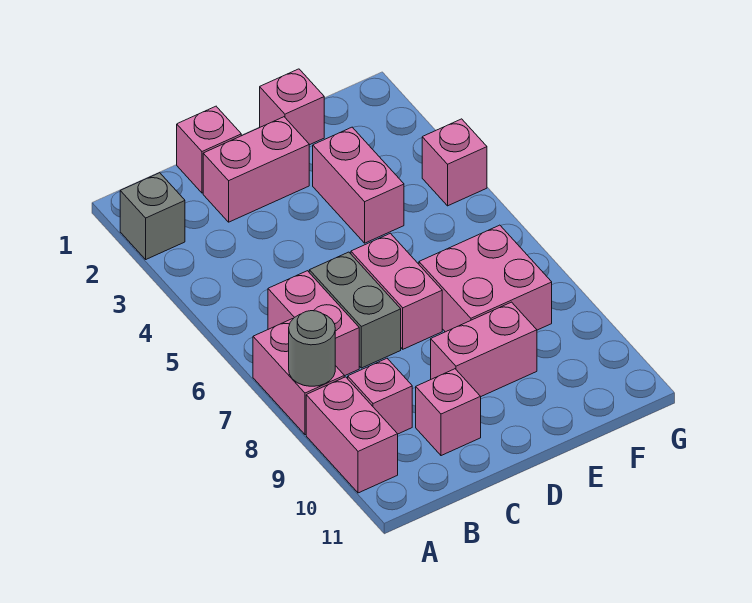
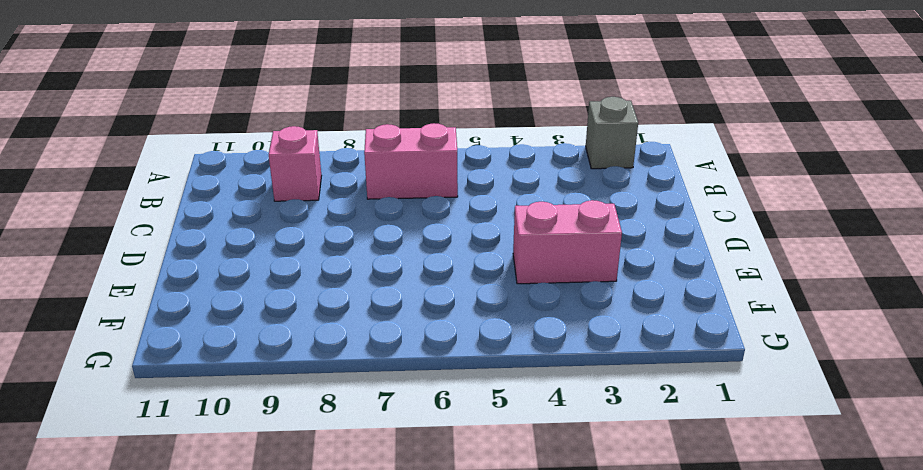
none -> pink 1x2 brick [253,319,344,435]
none -> pink 1x2 brick [306,377,398,493]
none -> pink 1x1 brick [177,106,241,193]

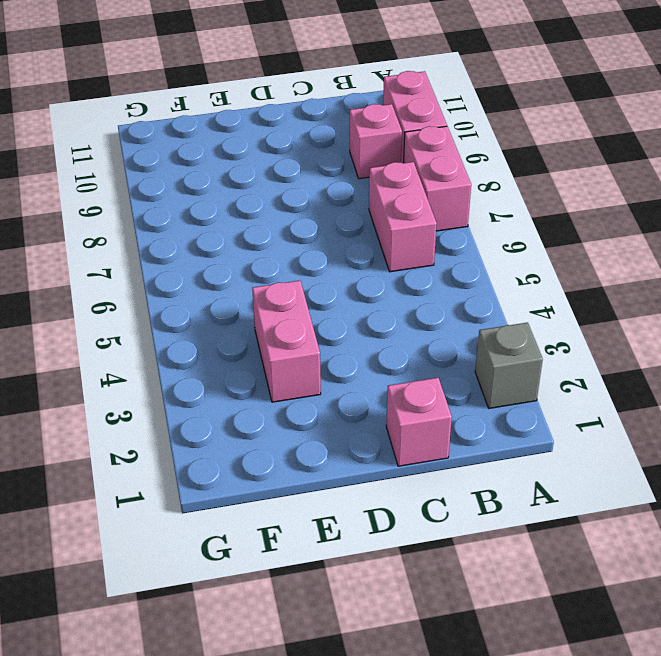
none -> pink 1x2 brick [203,117,309,222]
none -> grey 1x2 brick [309,252,401,368]
none -> pink 1x1 brick [416,369,481,456]

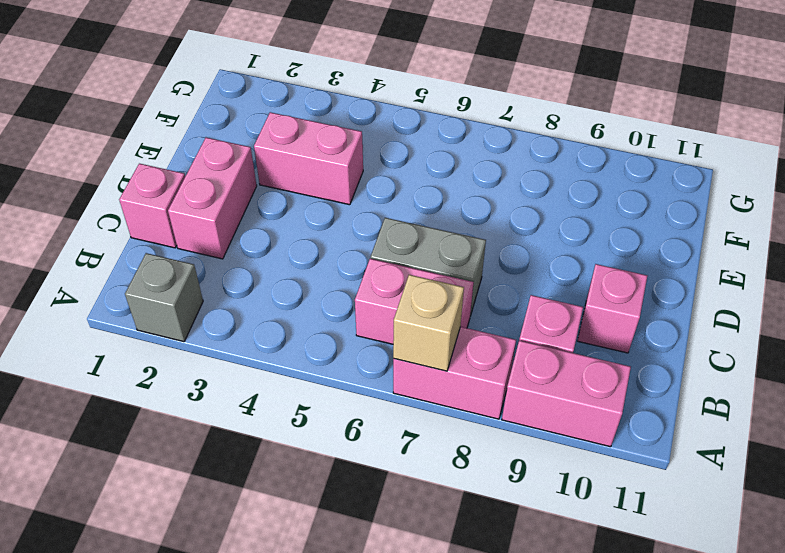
tan 1x1 brick [393,275,464,371] -> none
none -> pink 1x2 brick [351,233,442,349]
none -> pink 1x2 brick [431,302,537,396]
none -> pink 1x1 brick [260,69,324,145]

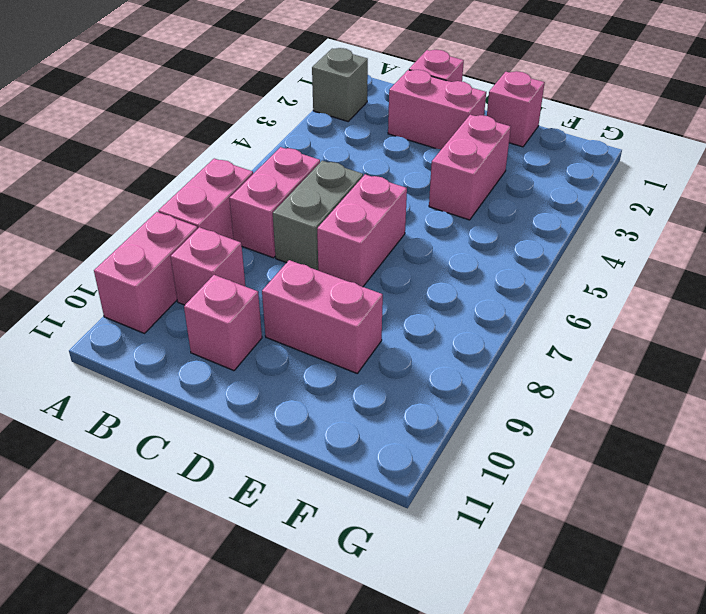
none -> pink 2x2 brick [419,225,552,332]
none -> pink 1x1 brick [422,119,487,206]
none -> grey 1x1 round brick [289,311,335,386]

